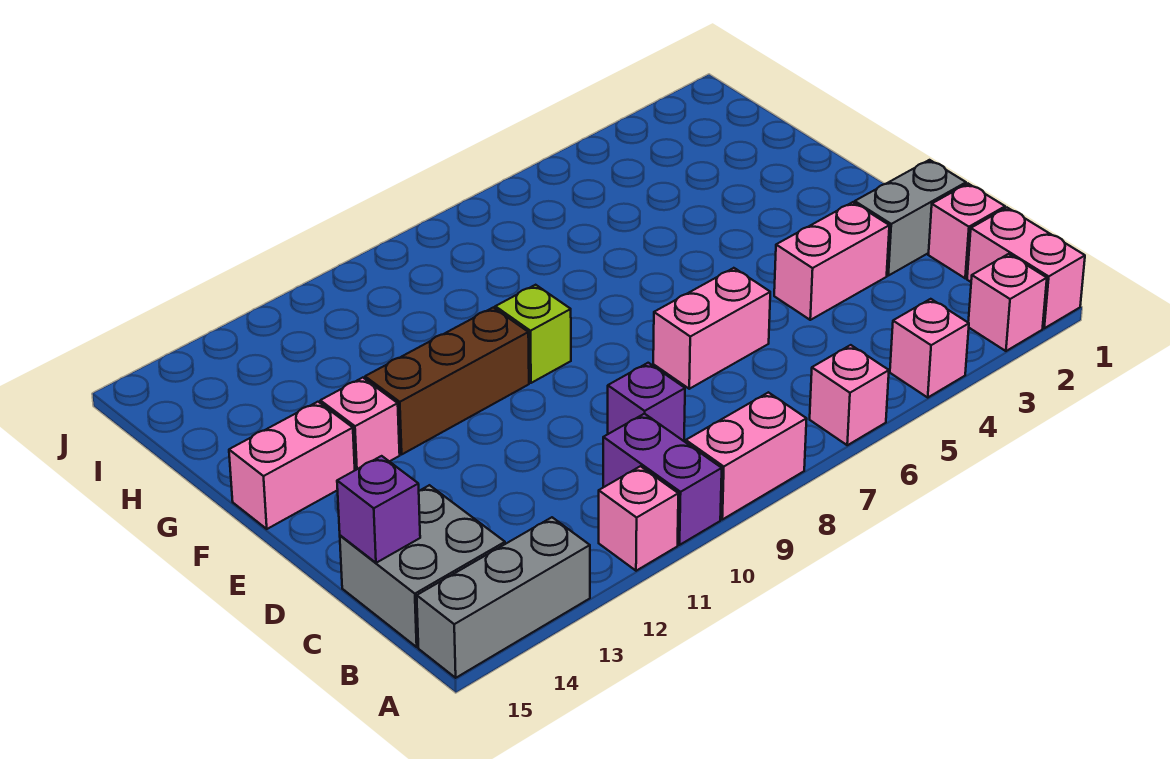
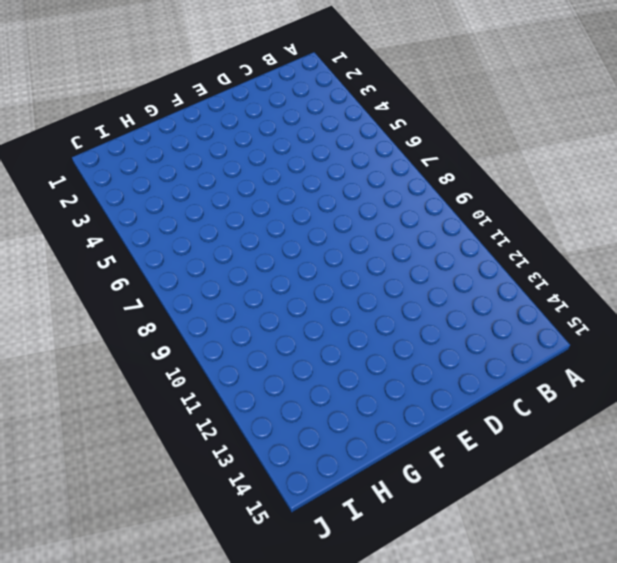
none -> pink 1x2 brick [967,208,1085,328]
none -> pink 1x1 brick [968,254,1047,351]
none -> pink 1x1 brick [890,299,969,397]

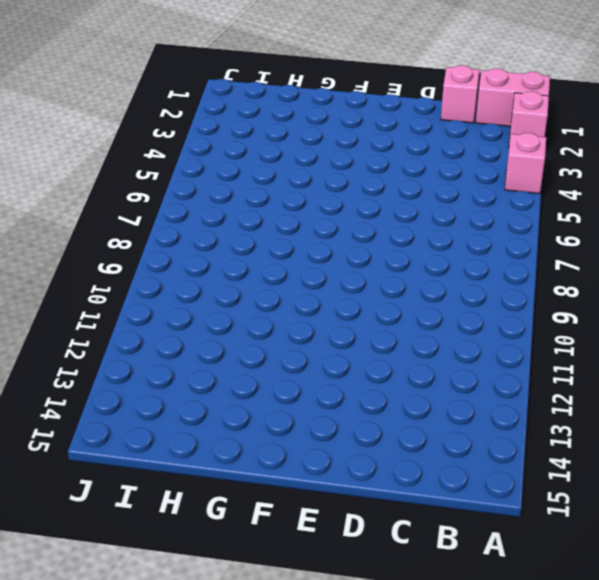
none -> pink 1x1 brick [810,345,889,445]
none -> pink 1x2 brick [686,392,807,519]
none -> purple 1x2 brick [603,414,722,545]

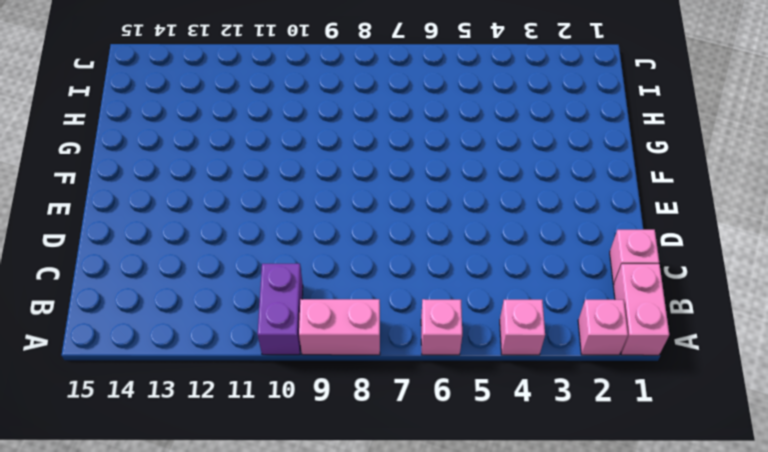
none -> pink 1x1 brick [599,466,678,571]
none -> grey 1x3 brick [417,517,590,678]
none -> grey 2x2 brick [340,485,505,647]

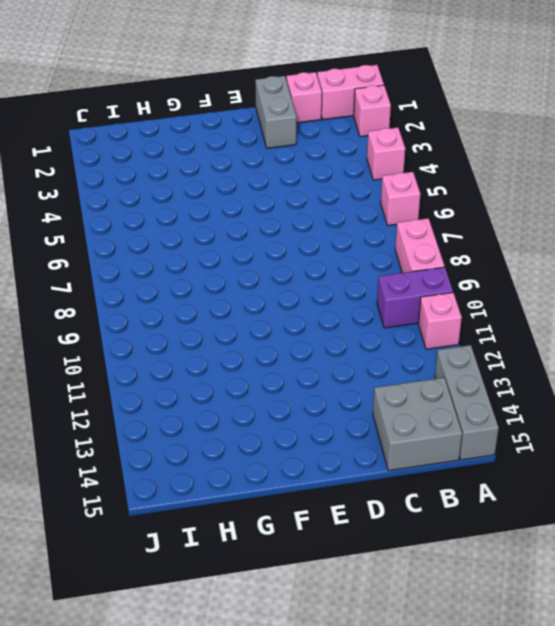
none -> purple 1x1 brick [608,363,685,441]
none -> pink 1x2 brick [774,202,889,320]
none -> pink 1x2 brick [653,268,770,389]

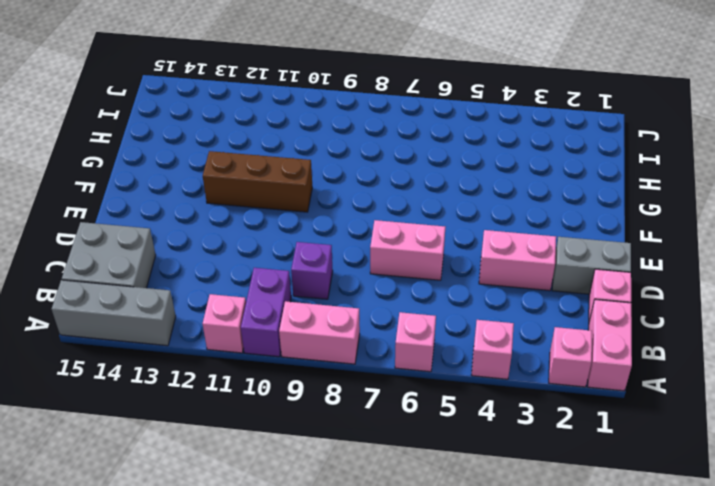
none -> lime 1x1 brick [495,285,571,383]
none -> pink 1x1 brick [320,378,400,470]
none -> pink 1x2 brick [229,402,355,529]

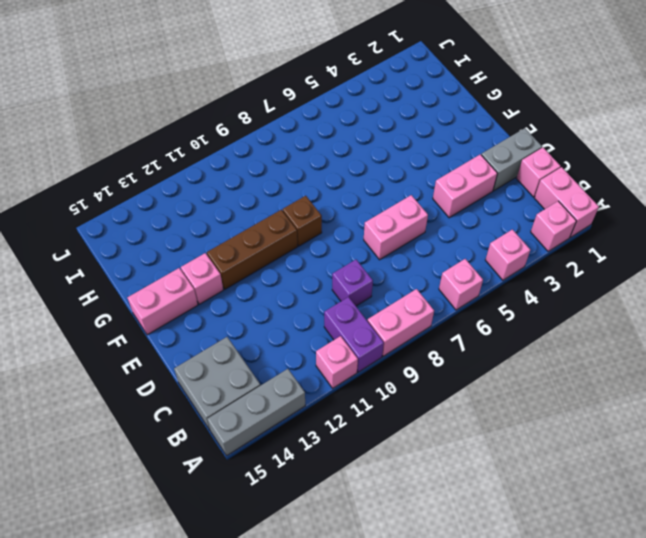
brown 1x1 brick [283,196,322,246] -> lime 1x1 brick [495,285,571,383]
none -> purple 1x1 brick [337,456,420,563]

